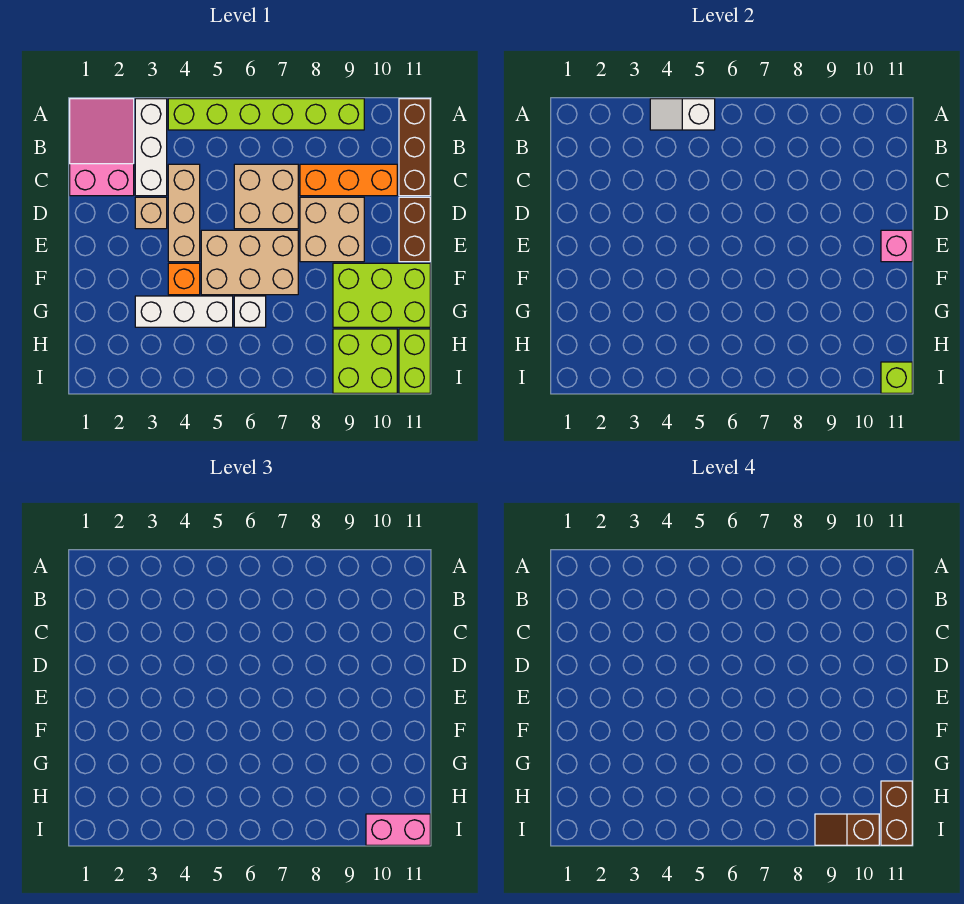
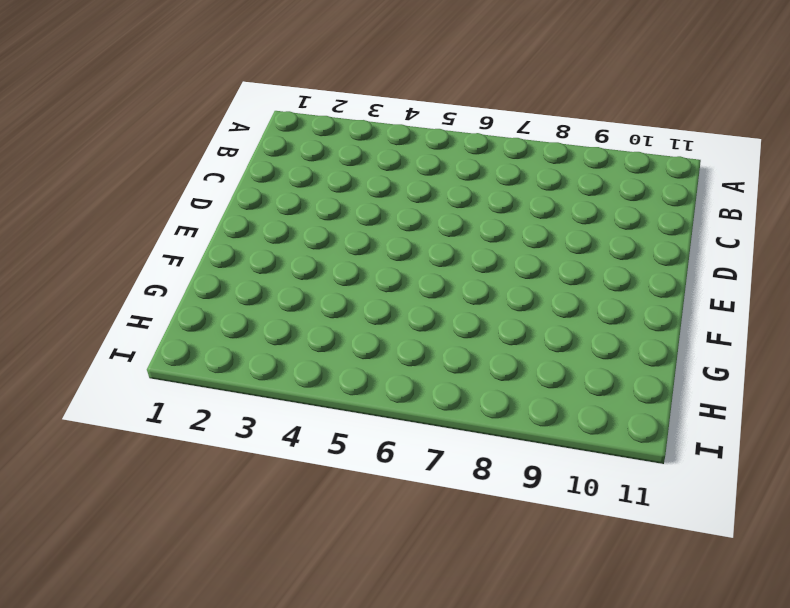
none -> pink 2x3 slope [70,99,134,196]
none -> white 1x3 brick [135,99,167,196]
none -> lime 1x6 brick [168,99,364,130]

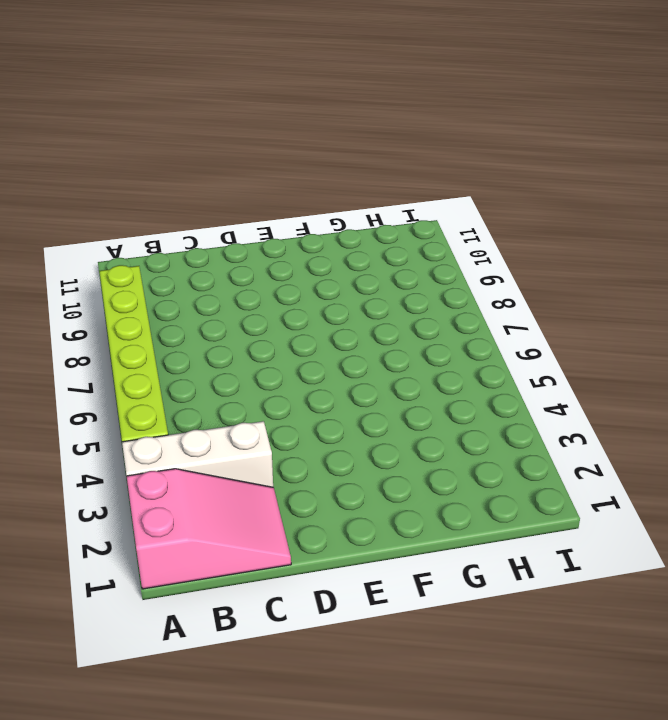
pink 2x3 slope [127,469,291,589] -> pink 2x3 slope turned to [70,99,134,196]
none -> brown 1x3 brick [399,99,430,196]
none -> tan 1x3 brick [168,164,200,262]
none -> tan 2x2 brick [234,164,298,229]

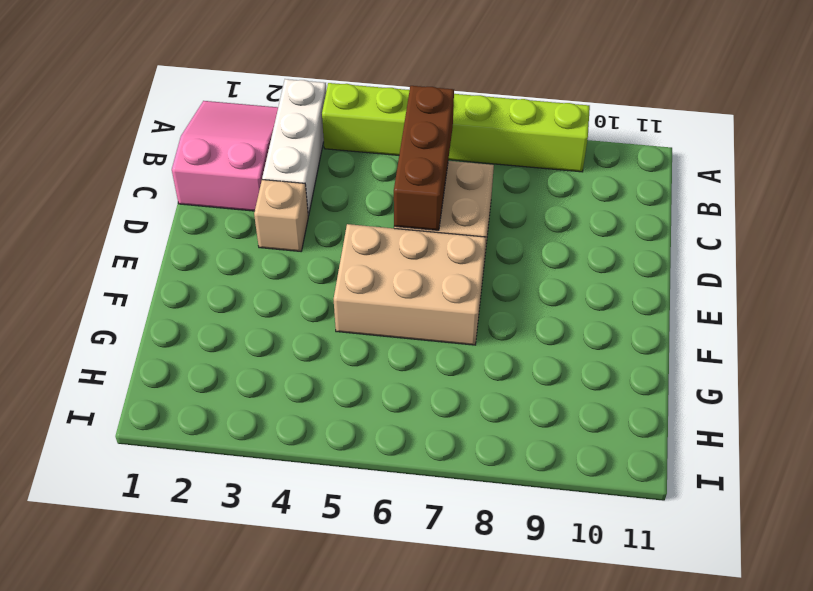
brown 1x3 brick [394,86,454,230] -> brown 1x3 brick moved to [399,99,430,196]
none -> tan 1x3 brick [168,164,200,262]
none -> orange 1x3 brick [300,164,397,196]
none -> tan 2x2 brick [300,197,364,262]

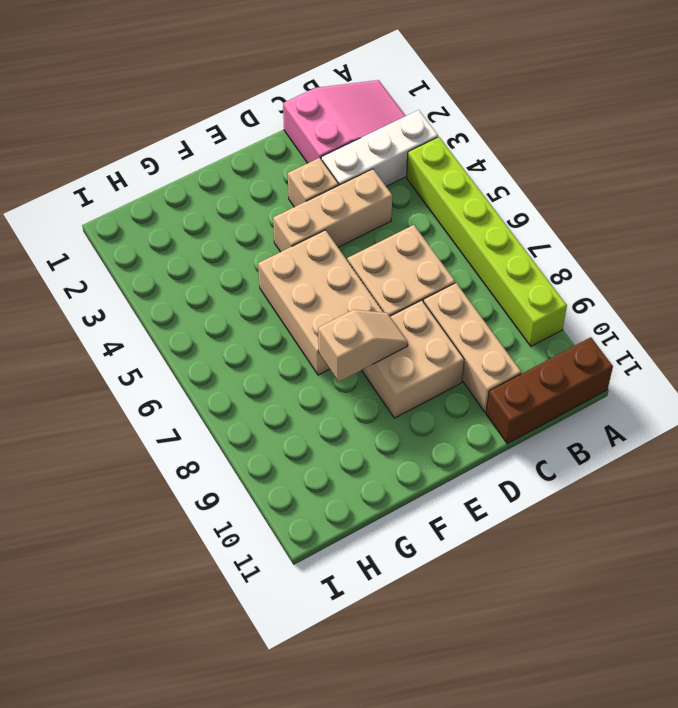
tan 1x3 brick [423,283,521,413] -> orange 1x3 brick [300,164,397,196]
tan 1x2 slope [318,310,408,382] -> none
none -> brown 1x2 brick [399,197,430,262]
none -> orange 1x1 brick [168,263,200,295]
none -> lime 2x3 brick [333,263,430,327]

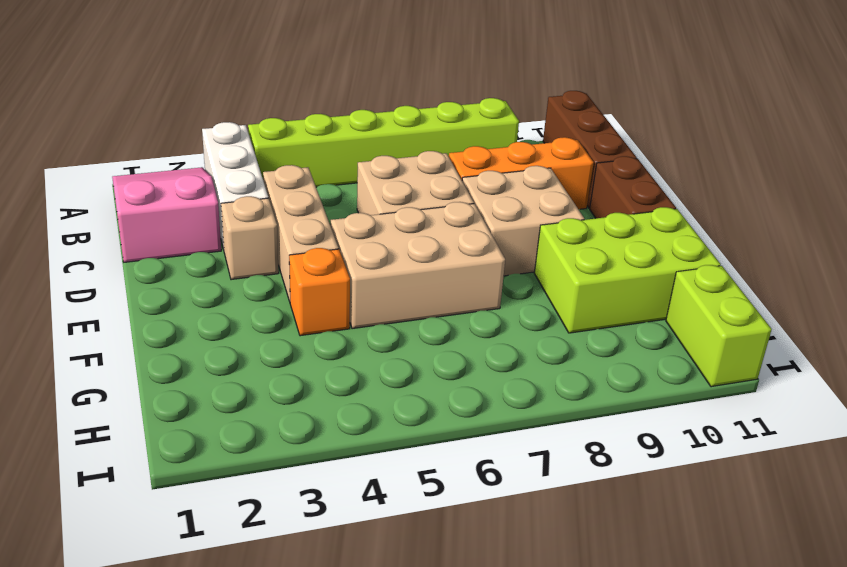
none -> white 1x3 brick [135,296,233,327]
none -> white 1x1 brick [234,296,266,327]
none -> lime 2x2 brick [333,329,397,393]

